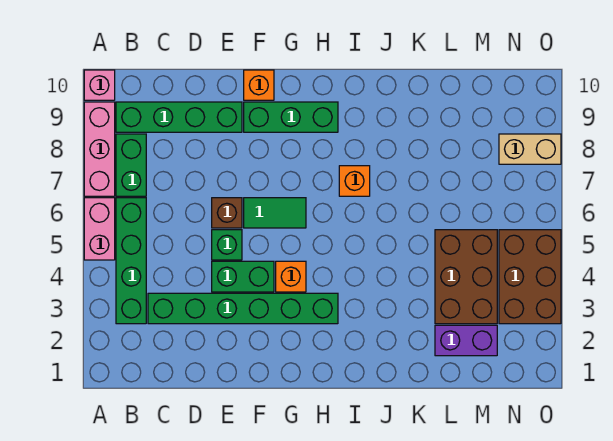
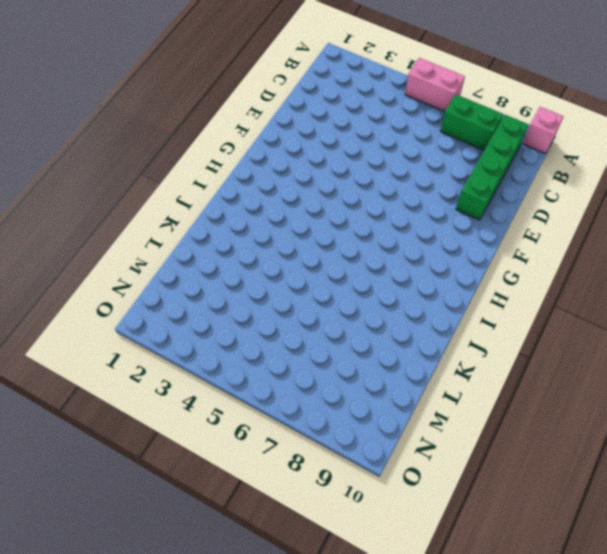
none -> pink 1x3 brick [84,102,115,196]
none -> green 1x4 brick [116,198,146,324]
none -> green 1x6 brick [148,293,338,324]

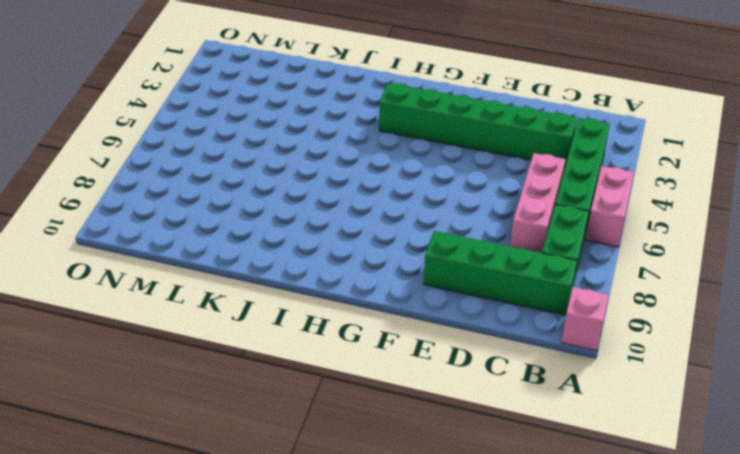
pink 1x3 brick [510,153,566,253] -> pink 1x3 brick moved to [84,102,115,196]
none -> green 1x2 brick [212,261,274,292]
none -> green 1x1 brick [212,230,242,260]
none -> brown 1x1 brick [212,198,242,228]

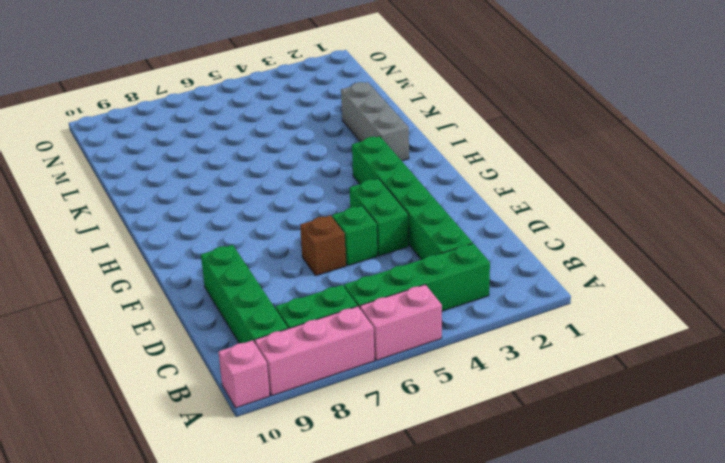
grey 1x3 brick [341,82,409,161] -> none
none -> green 1x2 tile [244,198,306,228]
none -> green 1x3 brick [244,102,338,132]
none -> orange 1x1 brick [244,70,274,100]

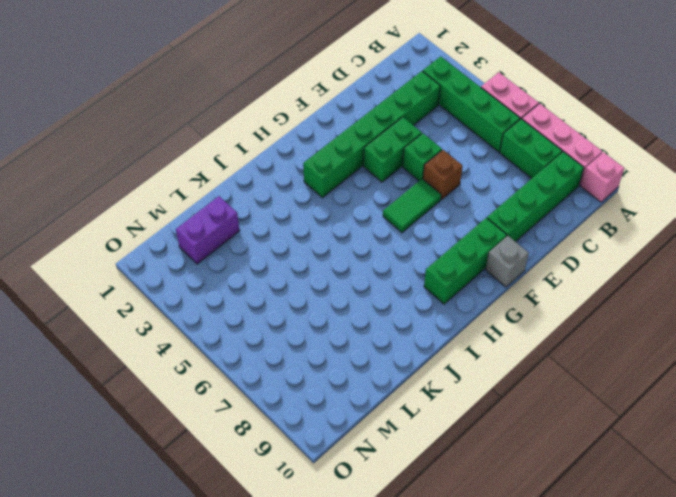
grey 1x1 brick [486,236,529,287] -> orange 1x1 brick [244,70,274,100]
none -> orange 1x1 brick [276,261,306,292]
none -> orange 1x1 brick [339,166,370,196]
none -> brown 2x3 brick [435,230,497,324]

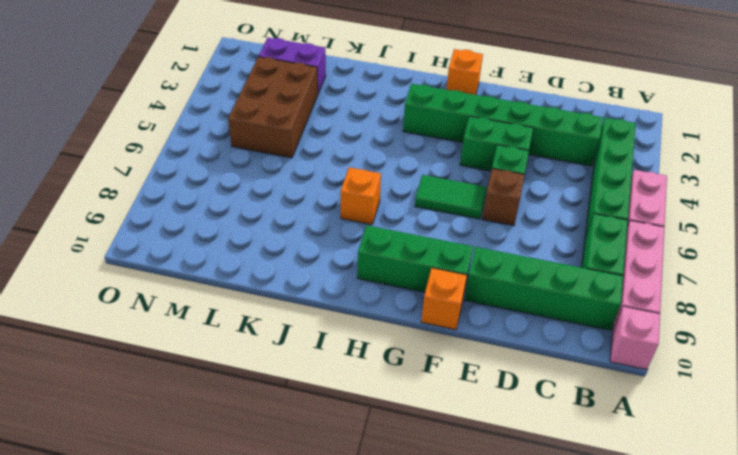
orange 1x1 brick [446,49,483,95] -> orange 1x1 brick moved to [276,261,306,292]
none -> brown 2x3 brick [499,230,561,324]
none -> tan 1x2 brick [499,134,561,164]

